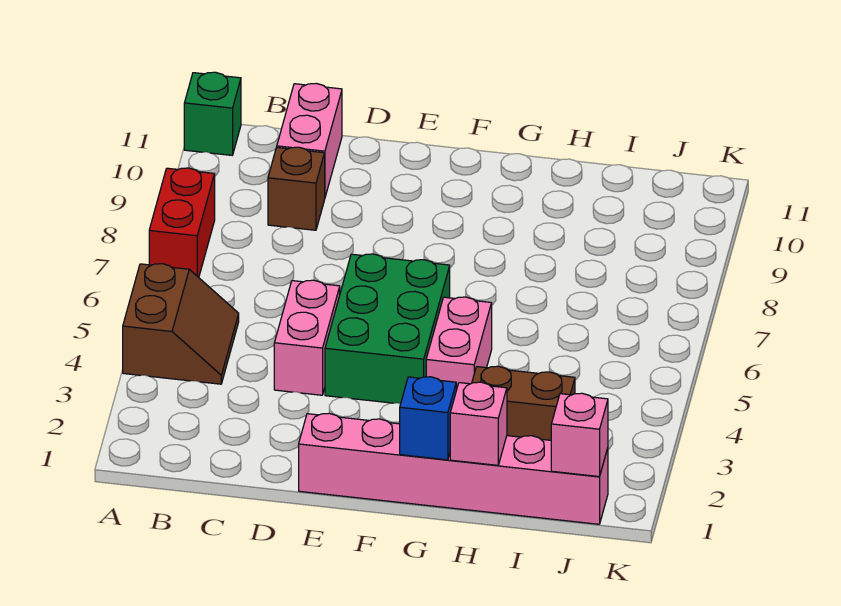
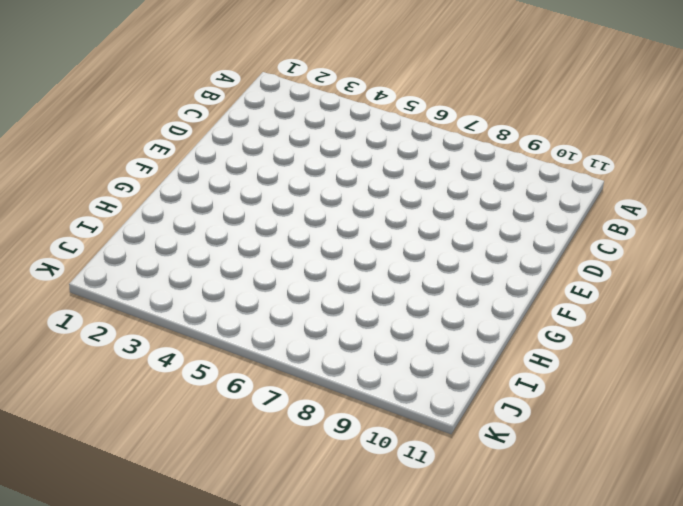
none -> brown 2x2 slope [123,264,239,384]
none -> red 1x2 brick [149,168,215,277]
none -> green 1x1 brick [184,72,241,155]

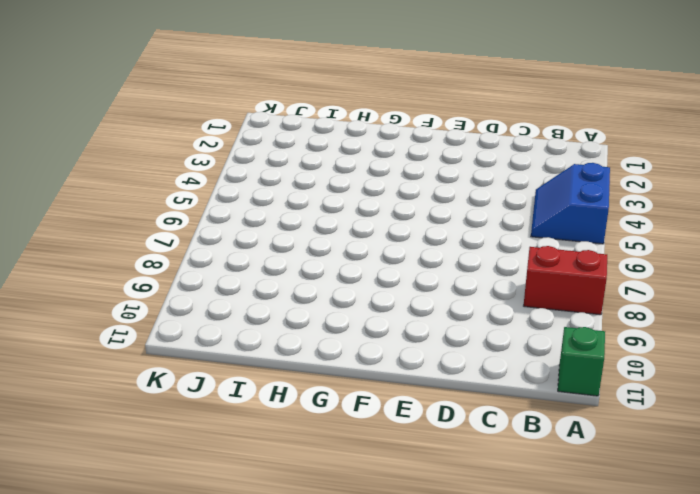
blue 2x2 slope [531,163,610,244] -> brown 2x2 slope [123,264,239,384]
red 1x2 brick [524,246,607,315] -> red 1x2 brick turned to [149,168,215,277]
none -> brown 1x1 brick [268,147,325,230]
none -> pink 1x2 brick [277,83,342,197]
none -> pink 1x2 brick [274,280,340,395]

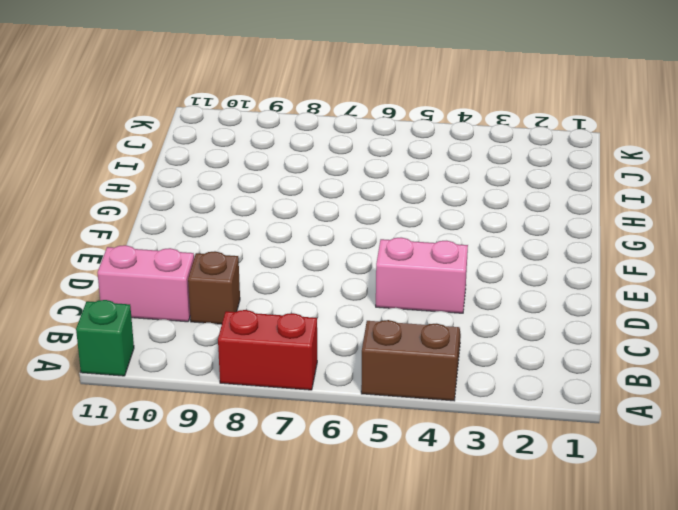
none -> pink 1x6 brick [299,413,608,524]
none -> green 2x3 brick [325,254,450,404]
none -> pink 1x2 brick [426,297,492,390]

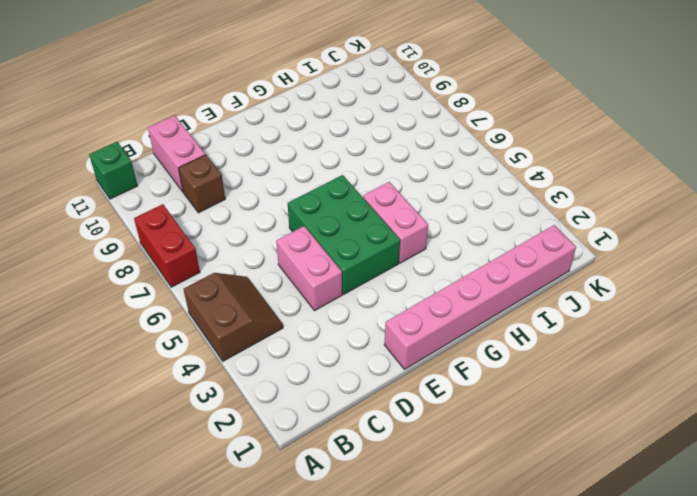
none -> brown 1x2 brick [472,366,575,440]
none -> blue 1x1 brick [400,377,456,460]
none -> pink 1x1 brick [450,382,507,465]

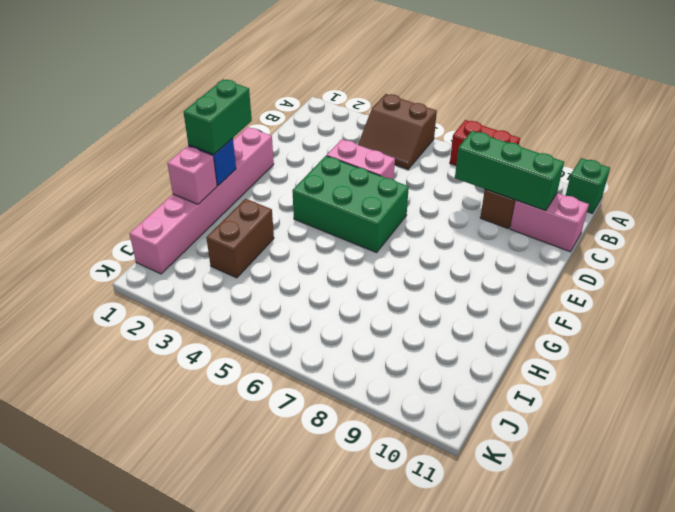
green 1x3 brick [455,131,564,211] -> none
green 1x2 brick [184,79,252,154] -> none
none -> pink 1x2 brick [426,297,492,390]
none -> pink 1x1 brick [551,393,608,477]

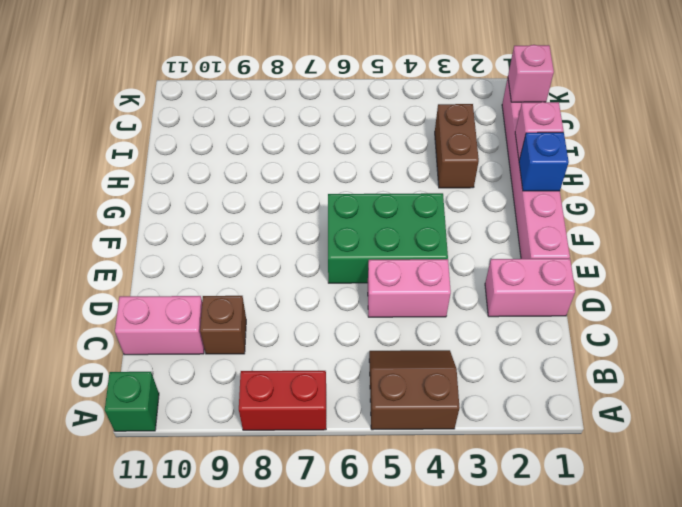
pink 1x2 brick [485,259,575,317] -> pink 1x2 brick moved to [426,297,492,390]

